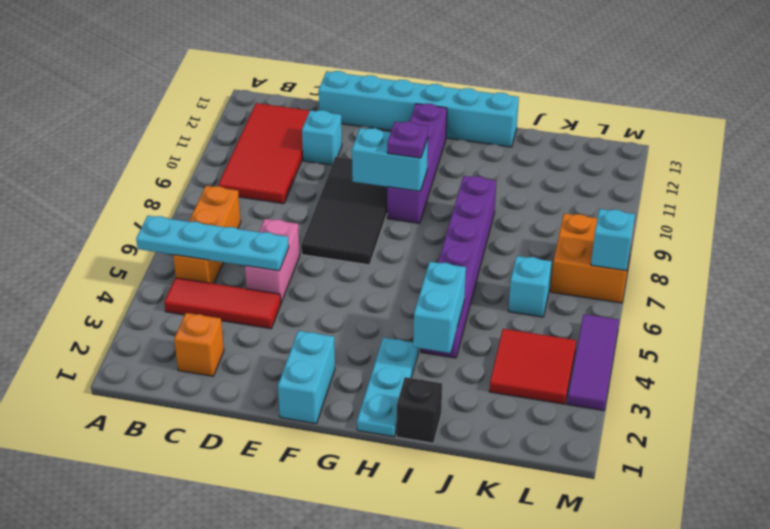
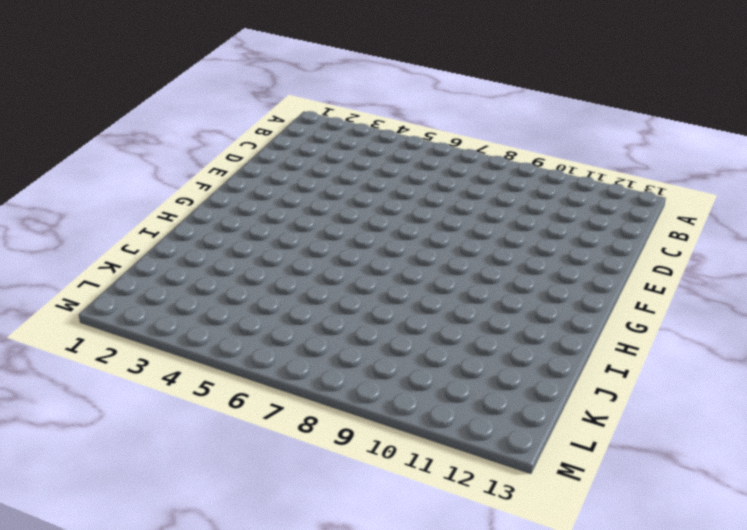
none -> red 1x3 tile [164,278,281,329]
none -> orange 1x3 brick [173,186,241,284]
none -> red 2x4 tile [218,103,310,204]

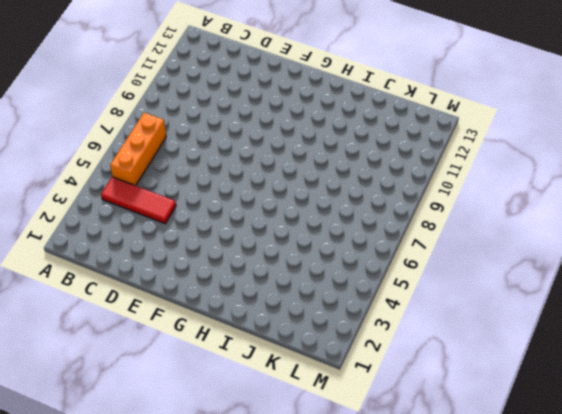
none -> red 2x4 tile [218,103,310,204]
none -> orange 1x1 brick [174,313,224,376]
none -> pink 1x2 brick [245,219,300,303]

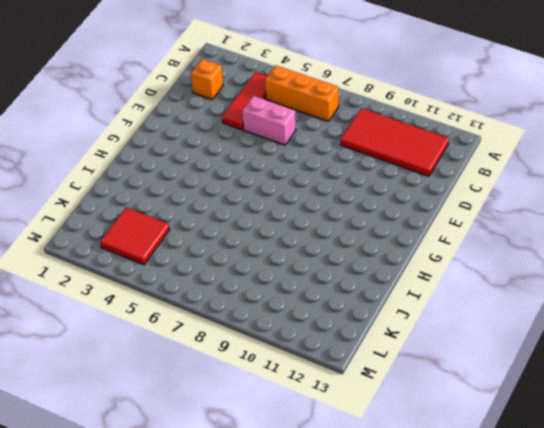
none -> cyan 1x1 brick [302,110,342,165]
none -> cyan 1x6 brick [319,71,519,147]
none -> black 2x4 tile [301,157,387,265]

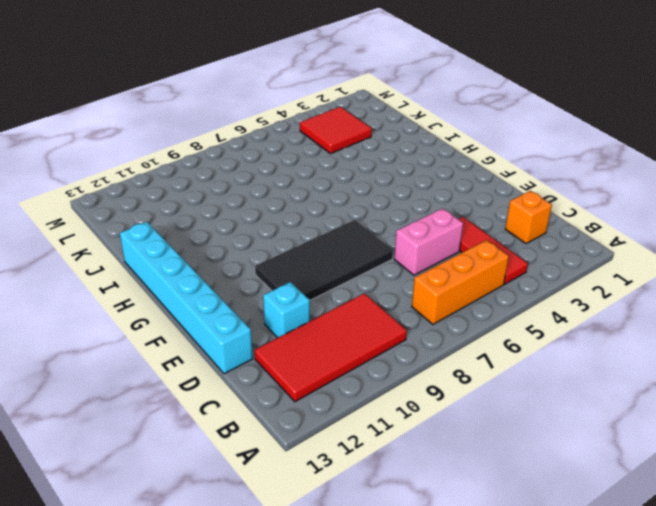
none -> cyan 1x2 brick [278,331,335,424]
none -> purple 1x4 brick [387,104,447,223]
none -> cyan 1x3 plate [357,338,419,437]

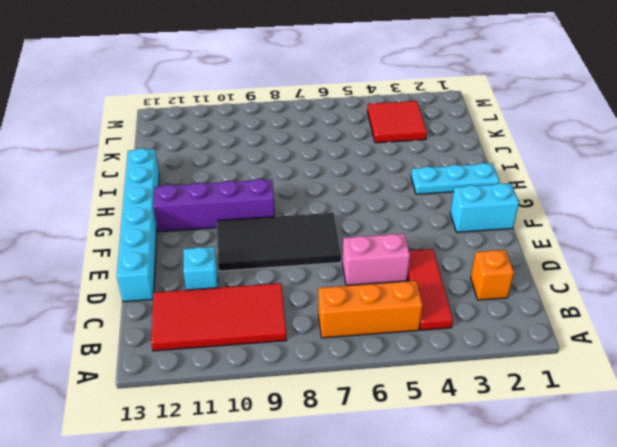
none -> black 1x1 brick [396,377,442,443]
none -> purple 1x6 brick [421,176,496,358]
none -> cyan 1x1 brick [508,256,552,317]

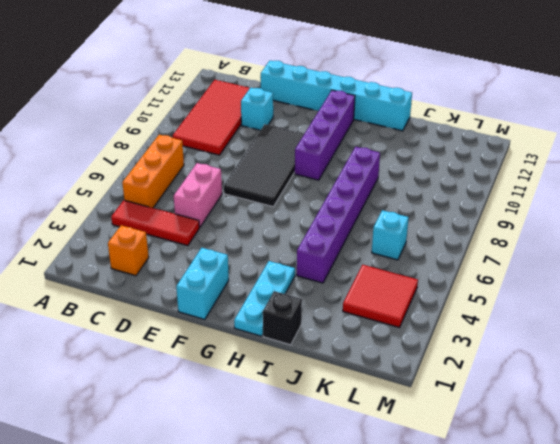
none -> orange 2x2 brick [551,214,634,303]
none -> purple 1x3 tile [567,314,619,411]
none -> cyan 1x4 plate [136,216,289,271]

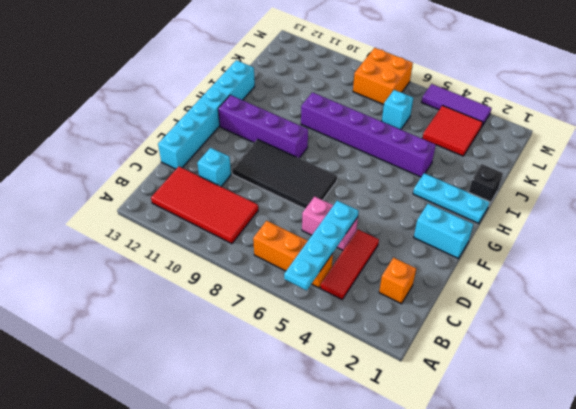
none -> cyan 1x2 brick [352,128,428,191]
none -> cyan 1x2 brick [413,262,466,353]
none -> cyan 1x1 brick [591,209,635,271]

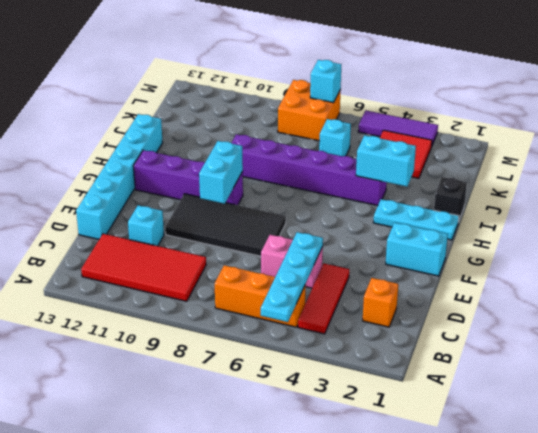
none -> purple 1x1 plate [387,122,428,158]

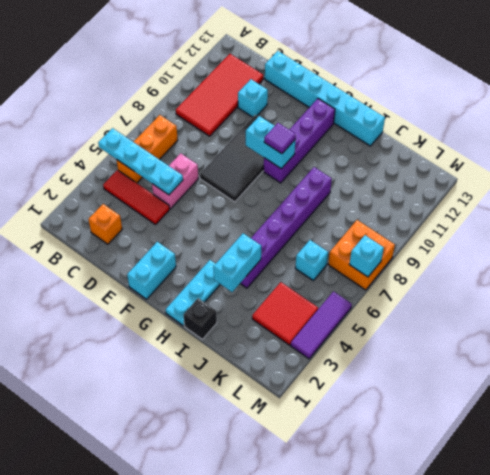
purple 1x1 tile [264,123,296,154] -> purple 1x1 plate [387,122,428,158]

